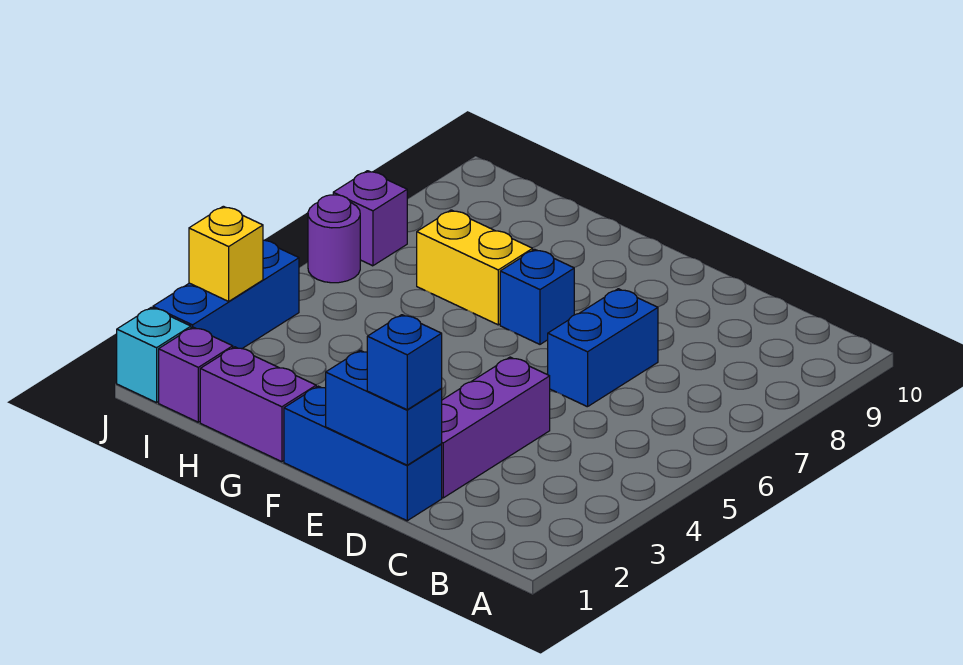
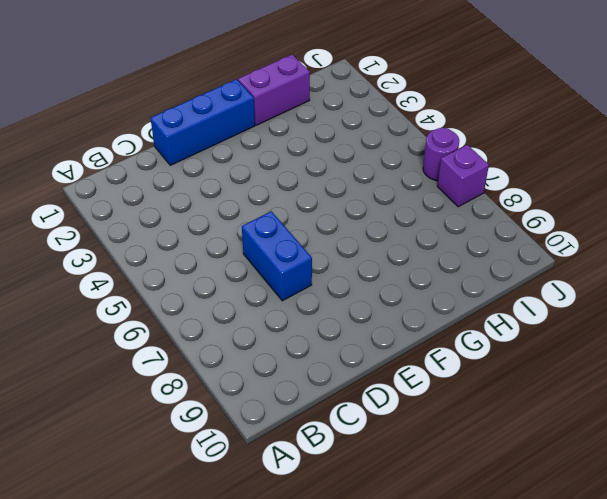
none -> purple 1x3 brick [442,357,550,498]
none -> blue 1x1 brick [500,249,574,344]
none -> yellow 1x2 brick [417,210,533,325]

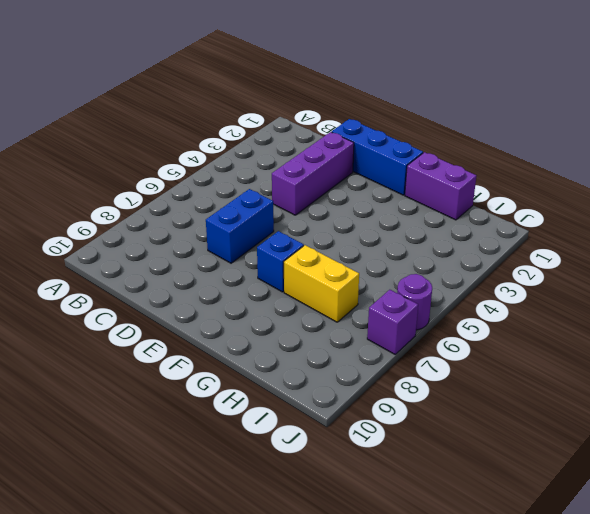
none -> purple 1x1 brick [159,327,233,422]
none -> cyan 1x1 brick [117,308,191,403]
none -> blue 1x3 brick [153,240,299,349]

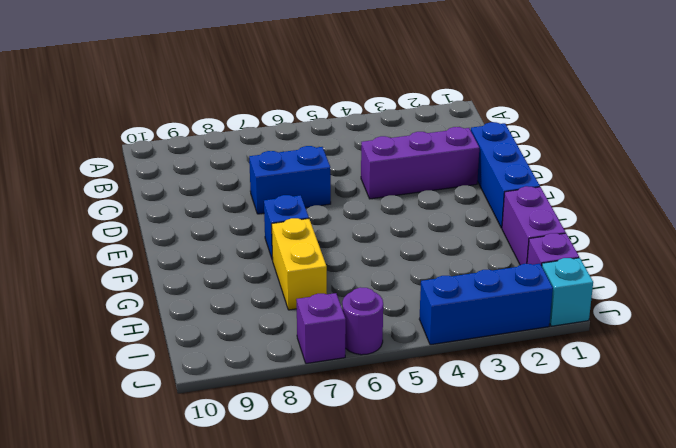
none -> blue 1x2 brick [326,351,442,465]
none -> yellow 1x1 brick [189,206,263,301]
none -> blue 1x1 brick [367,315,442,410]

